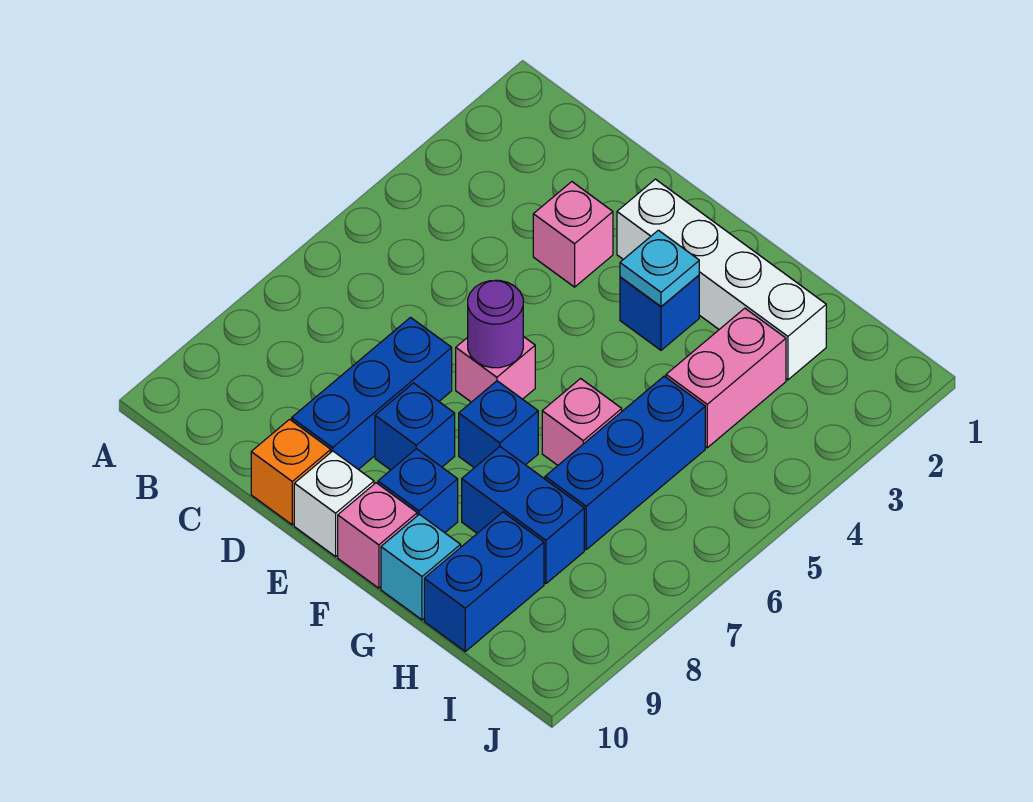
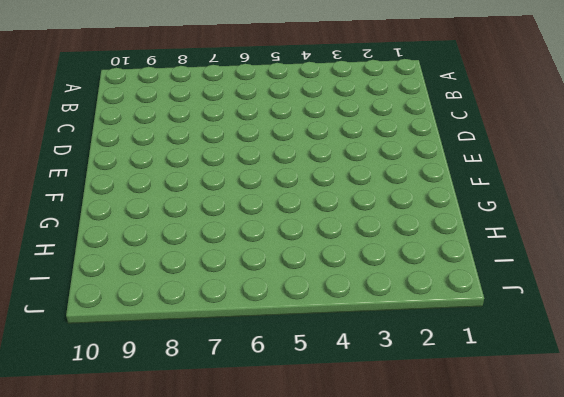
none -> pink 1x1 brick [533,182,613,287]
none -> blue 1x3 brick [292,317,452,469]
none -> orange 1x1 brick [251,419,331,525]

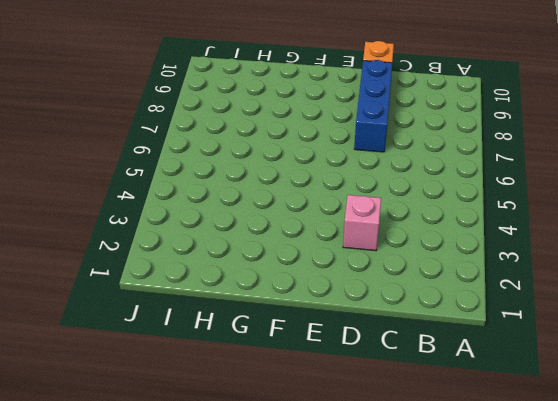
none -> white 1x4 brick [617,179,826,380]
none -> pink 1x1 brick [456,336,535,402]
none -> blue 1x1 brick [375,383,455,470]

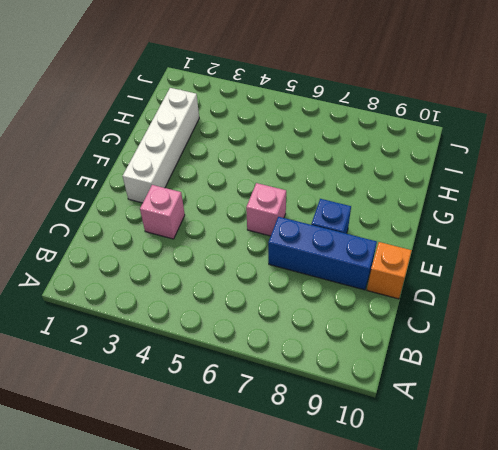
none -> white 1x1 brick [294,451,374,556]
none -> blue 1x1 brick [620,275,699,350]
none -> blue 1x1 brick [459,381,538,468]

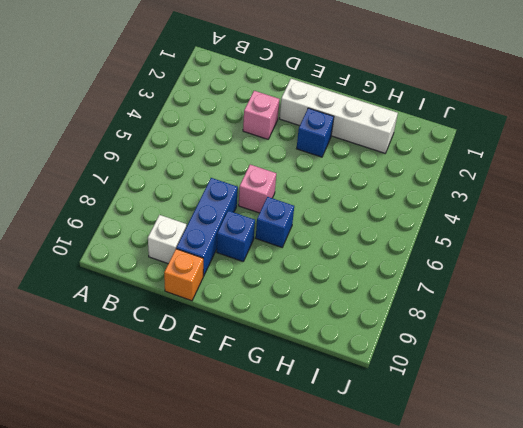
white 1x1 brick [148,215,187,264] -> white 1x1 brick moved to [294,451,374,556]
none -> blue 1x1 brick [378,449,458,533]
none -> pink 1x1 brick [338,483,417,588]
none -> pink 1x1 brick [542,378,622,465]

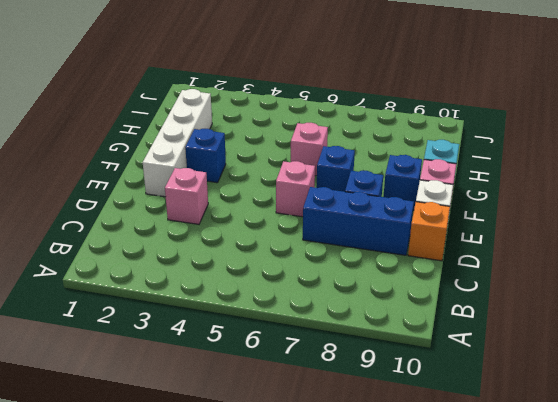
none -> blue 1x2 brick [462,447,584,584]
none -> pink 1x2 brick [666,308,786,448]
none -> blue 1x3 brick [545,376,705,550]

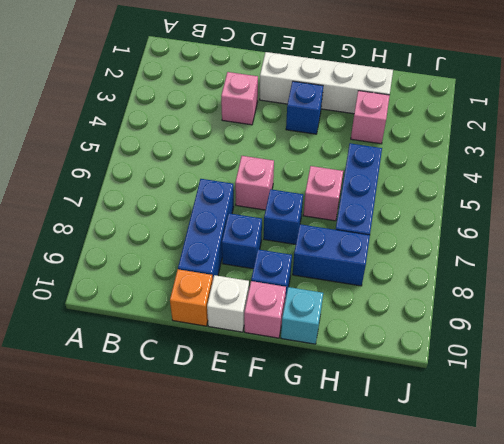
pink 1x1 brick [351,91,390,144] -> pink 1x2 brick [666,308,786,448]
none -> blue 1x2 brick [424,512,544,651]
none -> purple 1x1 round brick [468,280,523,368]
none -> cyan 1x1 plate [620,230,699,306]

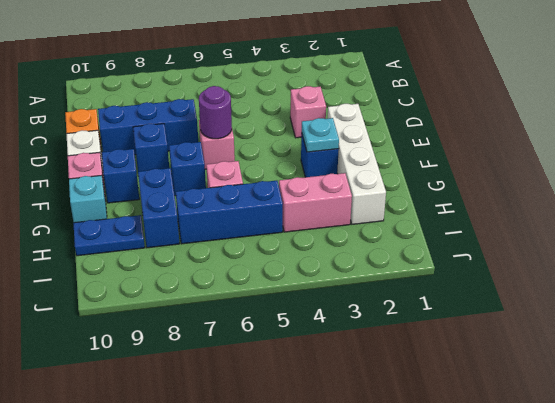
blue 1x2 plate [73,215,145,256] -> blue 1x2 brick [424,512,544,651]

